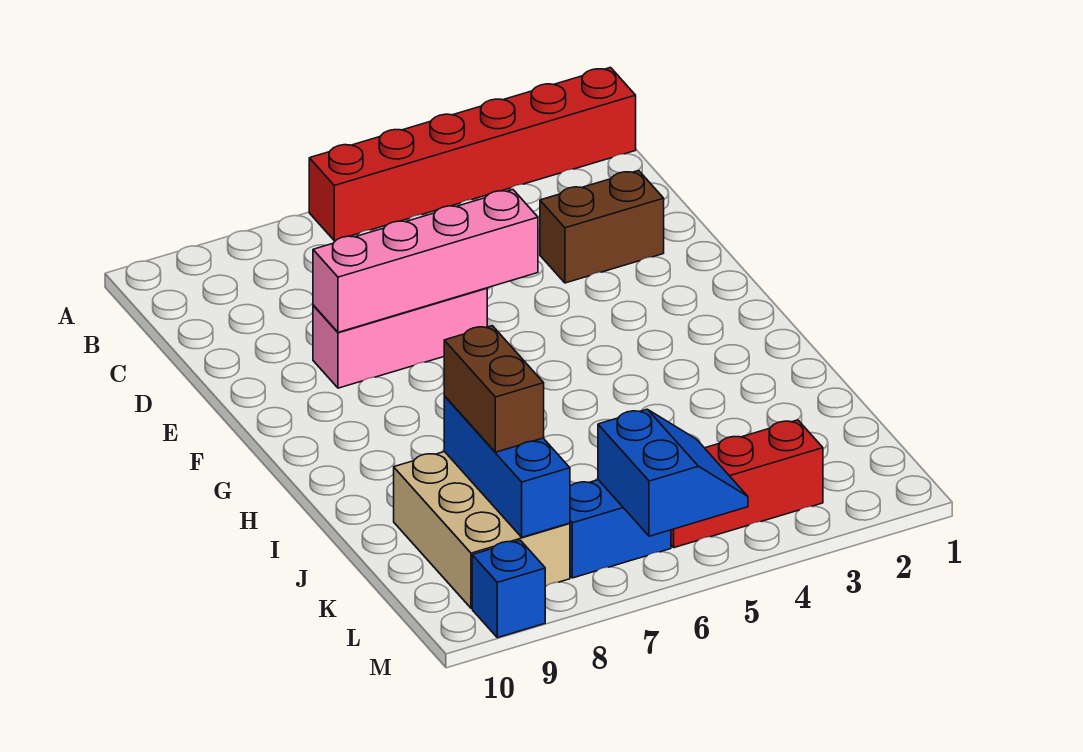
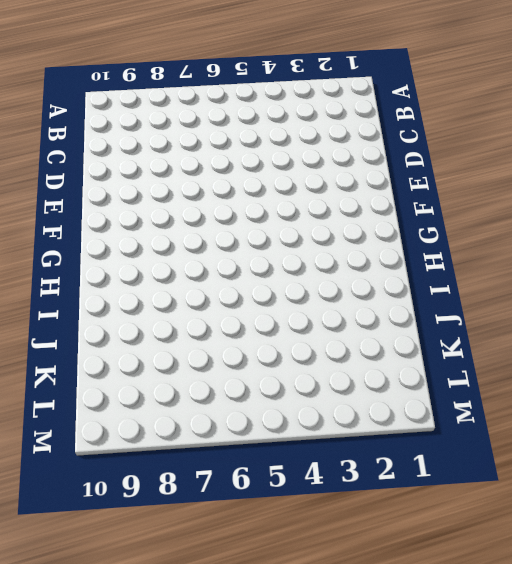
none -> red 1x6 brick [309,68,636,241]
none -> brown 1x2 brick [540,170,664,283]

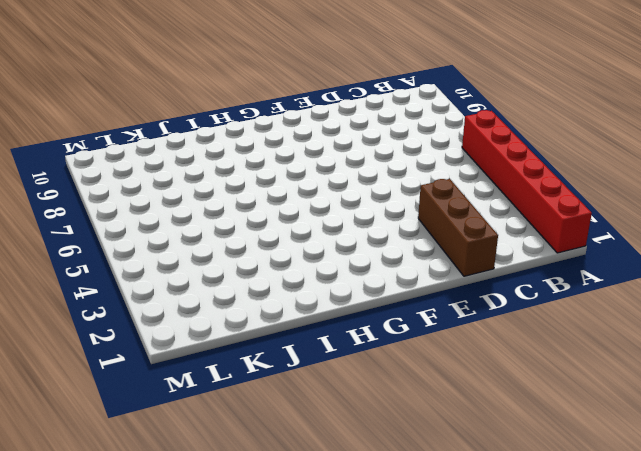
brown 1x3 brick [418,179,498,276] -> brown 1x2 brick [540,170,664,283]
none -> pink 1x3 brick [313,288,487,388]
none -> tan 2x3 brick [394,452,570,608]

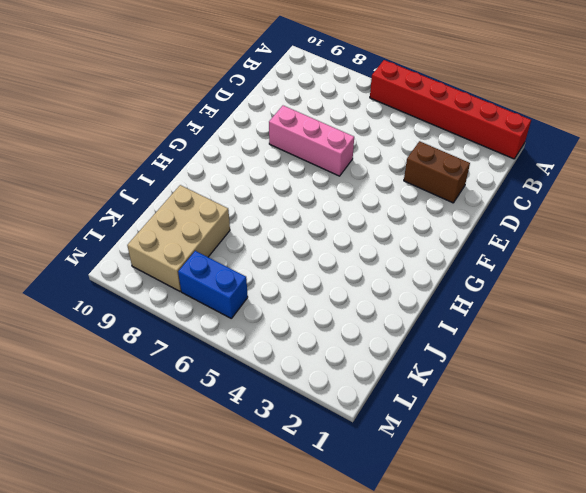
none -> red 1x3 brick [671,420,823,548]
none -> blue 1x1 brick [472,540,545,638]

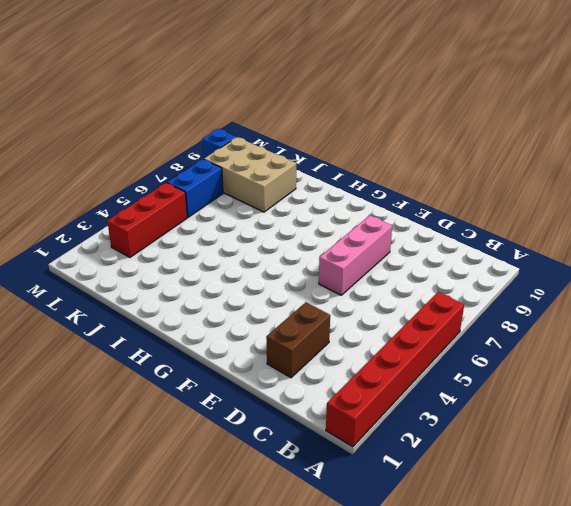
none -> pink 1x4 brick [313,190,538,332]
none -> blue 1x3 brick [444,396,570,537]

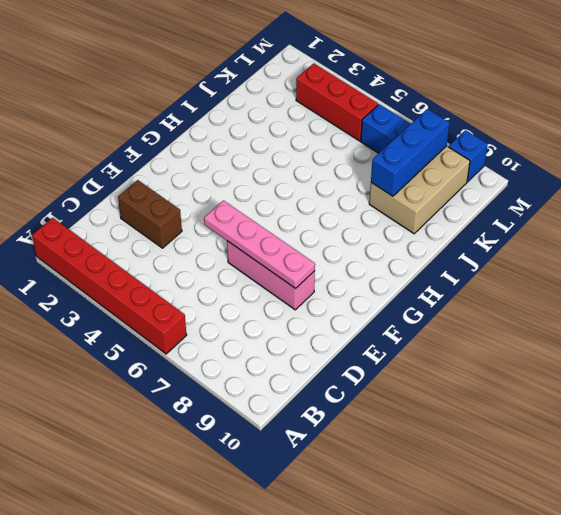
pink 1x4 plate [204,201,315,289] -> pink 1x4 brick [313,190,538,332]
none -> blue 2x2 slope [598,409,748,536]
none -> brown 1x2 brick [444,326,544,452]

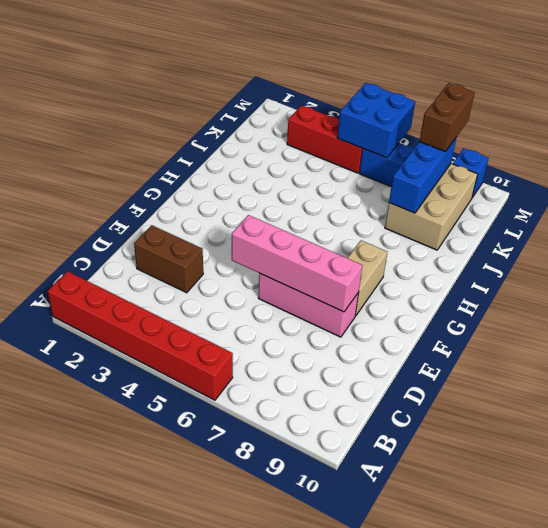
tan 1x2 brick [348,240,387,316] -> none
blue 2x2 brick [337,83,415,158] -> blue 2x2 slope [598,409,748,536]
brown 1x2 brick [419,83,474,152] -> brown 1x2 brick moved to [444,326,544,452]

